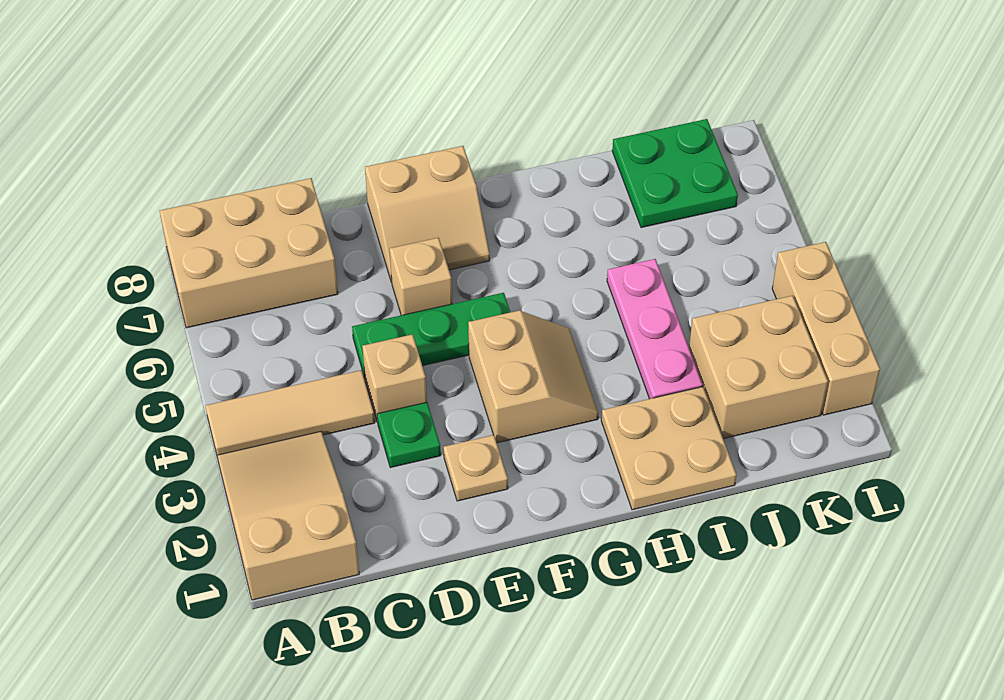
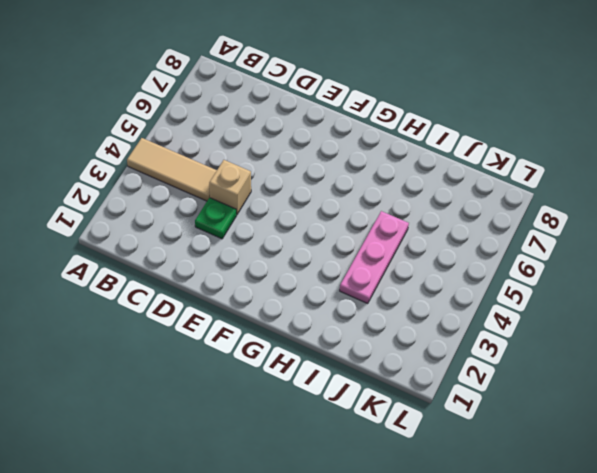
none -> tan 2x3 slope [217,431,359,600]
none -> tan 2x3 brick [160,178,338,328]
none -> green 1x3 plate [352,293,510,378]

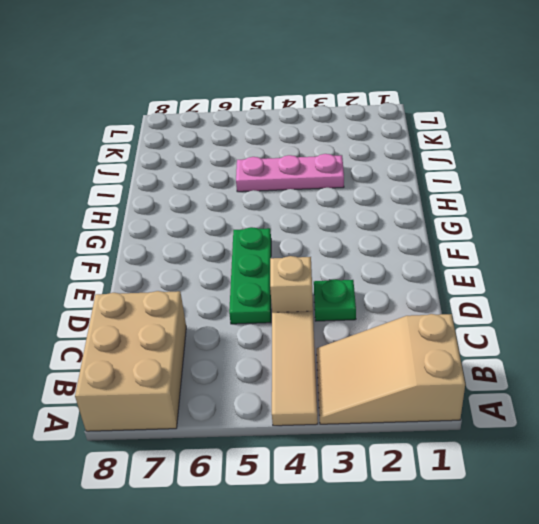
none -> tan 1x1 plate [444,435,508,501]
none -> tan 1x1 brick [390,238,452,315]
none -> tan 2x2 slope [365,146,490,282]

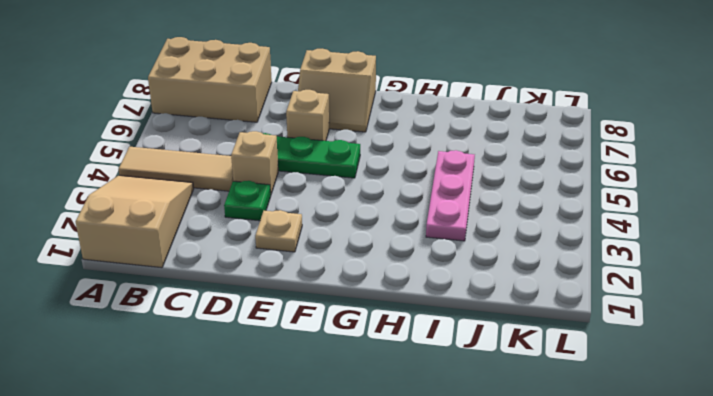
none -> tan 2x2 slope [468,311,598,443]
none -> tan 2x2 plate [601,387,736,510]
none -> tan 2x2 brick [689,296,828,439]

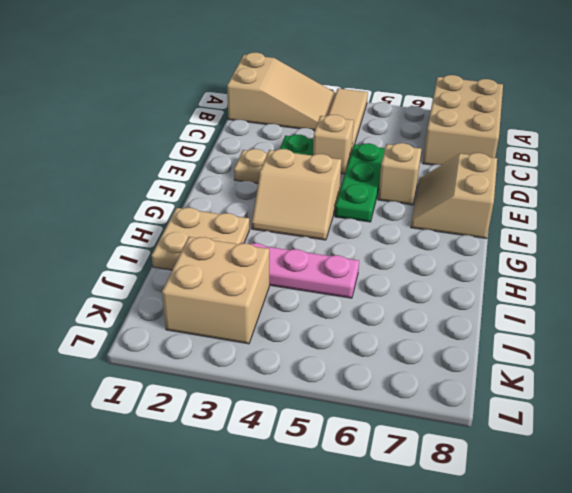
none -> green 2x2 plate [612,119,738,228]
none -> tan 1x3 brick [772,242,880,415]

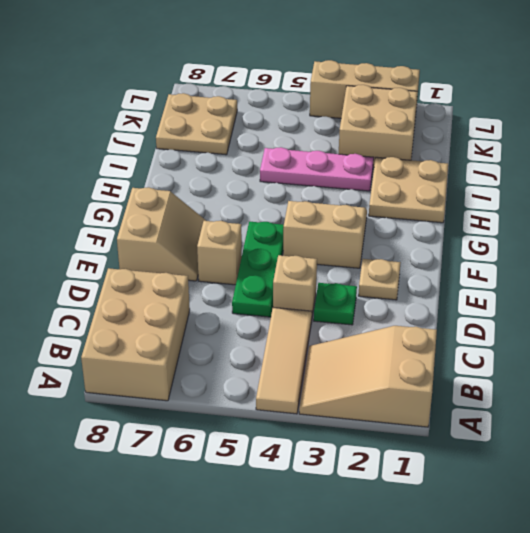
tan 2x2 plate [156,93,237,155] -> green 2x2 plate [612,119,738,228]

